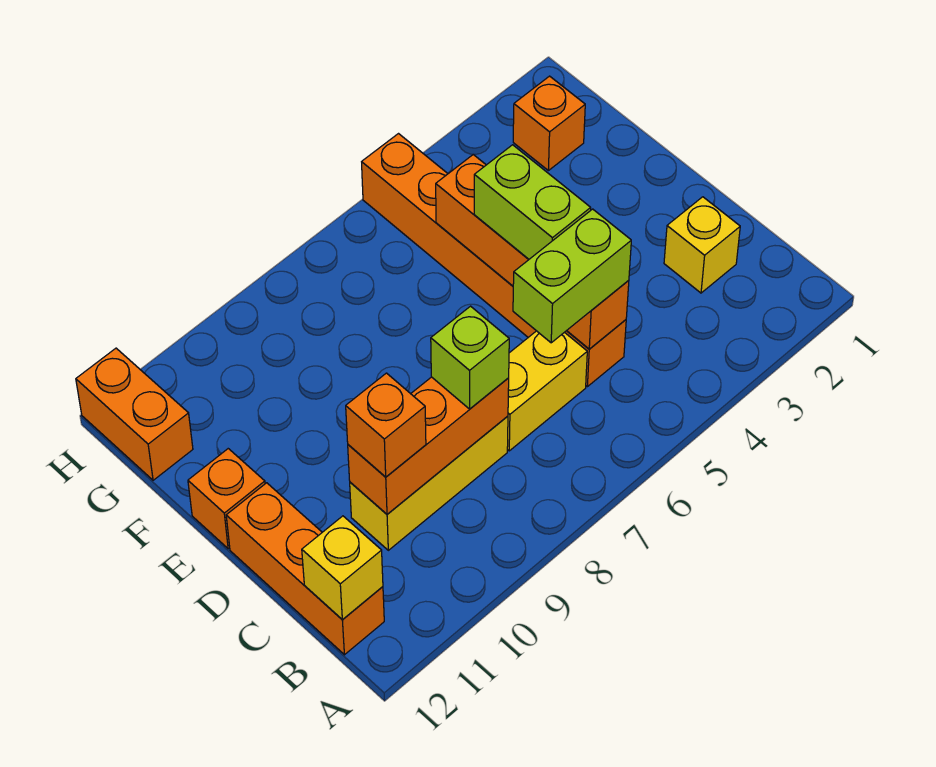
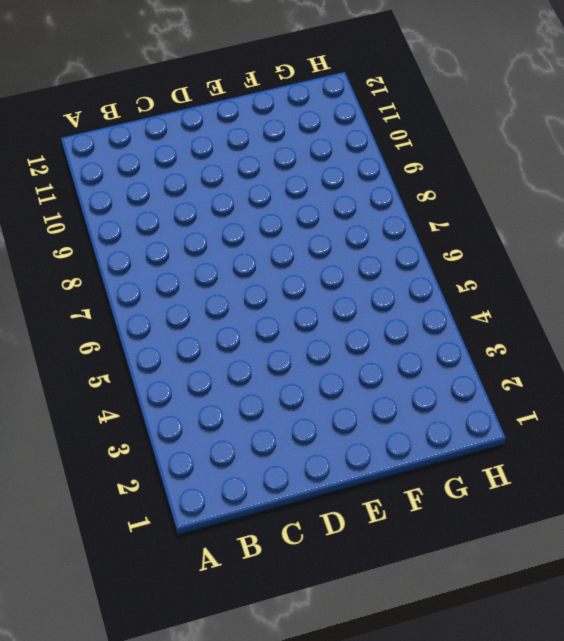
none -> orange 1x3 brick [226,483,384,655]
none -> yellow 1x1 brick [664,197,740,293]
none -> orange 1x6 brick [362,134,626,387]

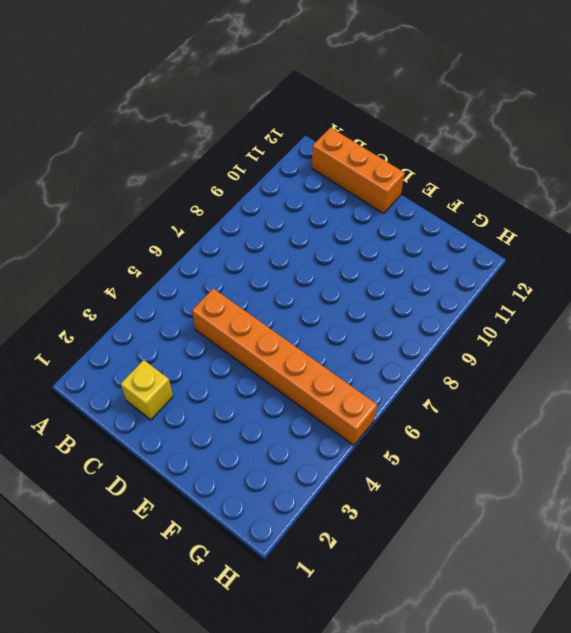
none -> yellow 1x2 brick [507,331,587,451]
none -> yellow 1x3 brick [350,416,508,550]
none -> orange 1x1 brick [188,449,265,549]

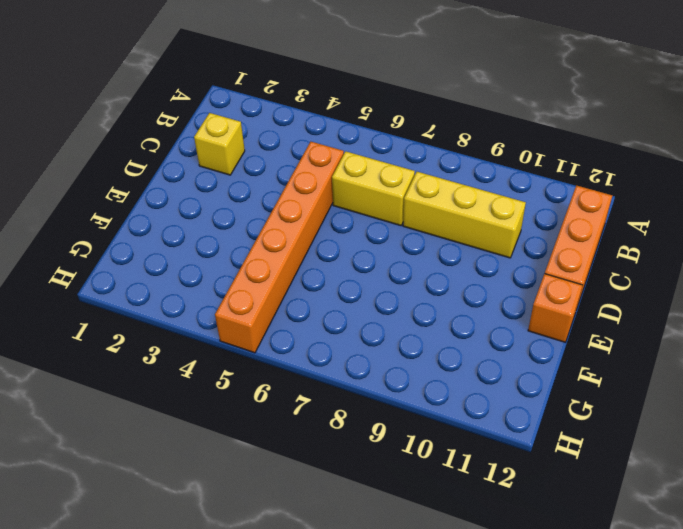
none -> orange 1x1 brick [513,76,585,171]
none -> orange 1x2 brick [76,348,193,480]
none -> yellow 1x1 brick [302,516,383,620]

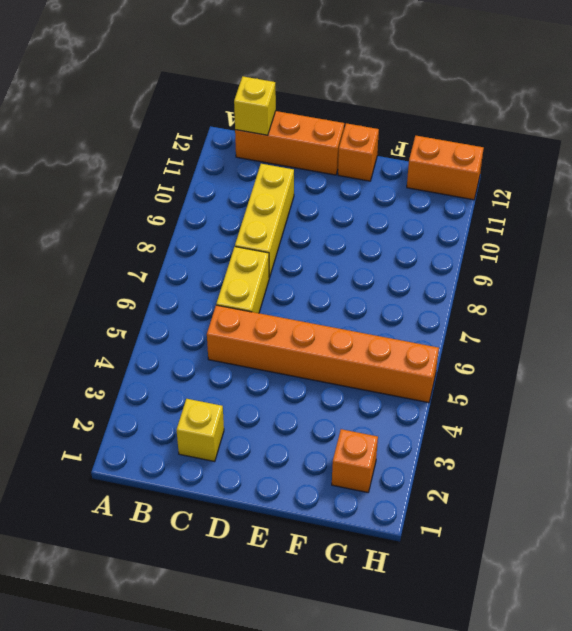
none -> orange 1x4 brick [436,155,629,349]
none -> orange 1x3 brick [348,377,509,514]
none -> lime 1x2 brick [513,209,631,343]

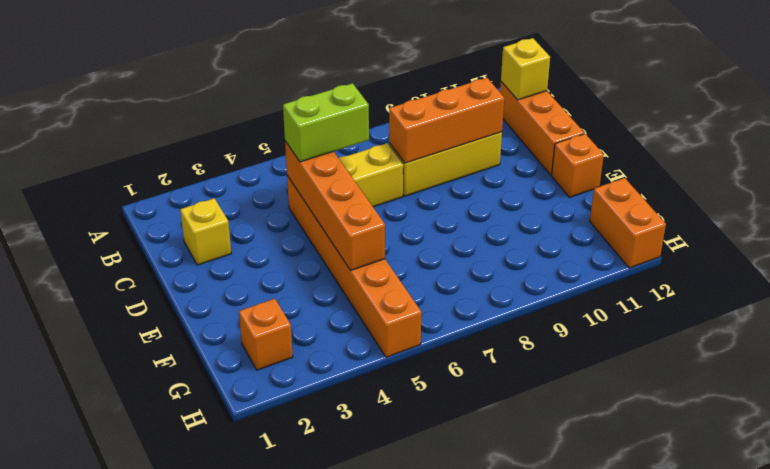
none -> lime 1x1 brick [431,306,509,409]
none -> orange 1x1 brick [346,373,426,477]
none -> lime 1x2 brick [474,145,591,259]

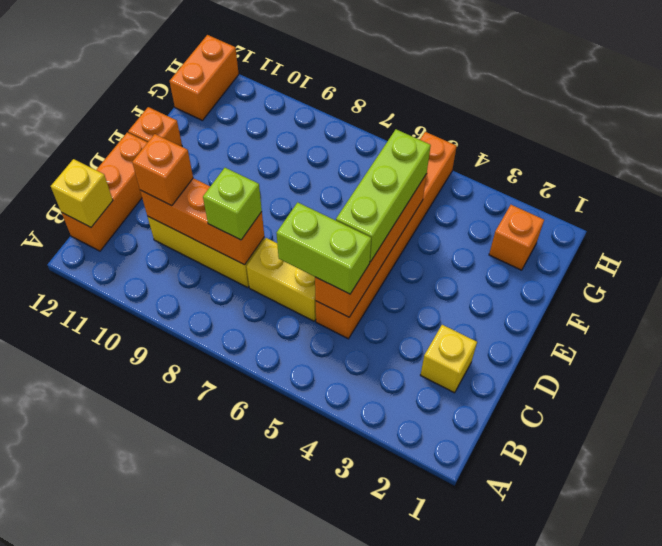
lime 1x3 brick [336,129,431,262] -> lime 1x2 brick [474,145,591,259]

